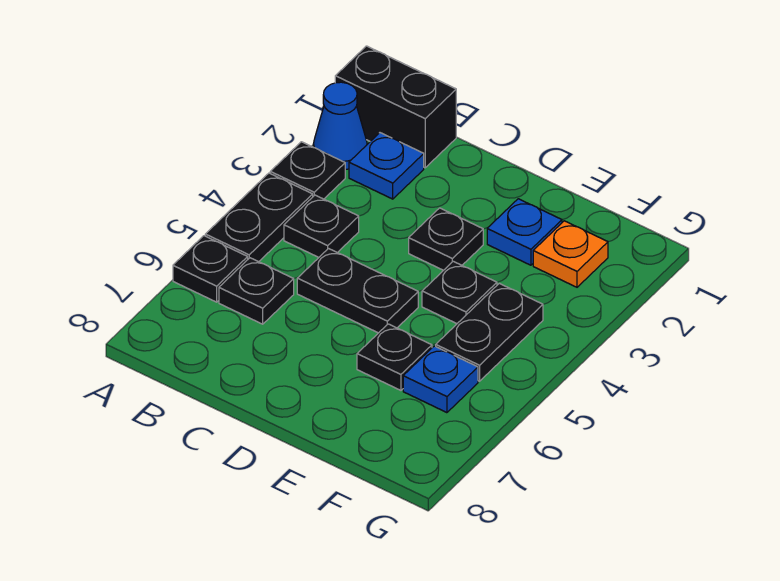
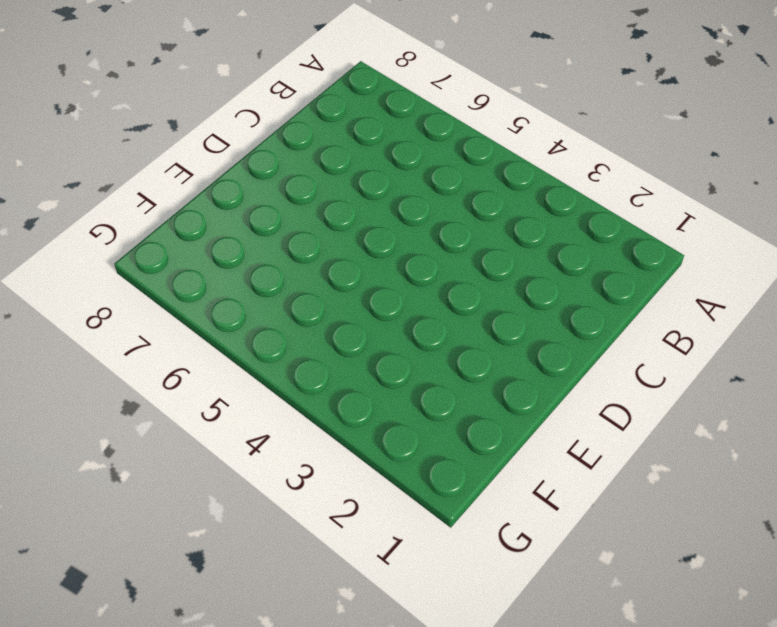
none -> black 1x2 brick [335,46,456,168]
none -> blue 1x1 cone [313,82,367,169]
none -> black 1x1 plate [270,142,345,199]

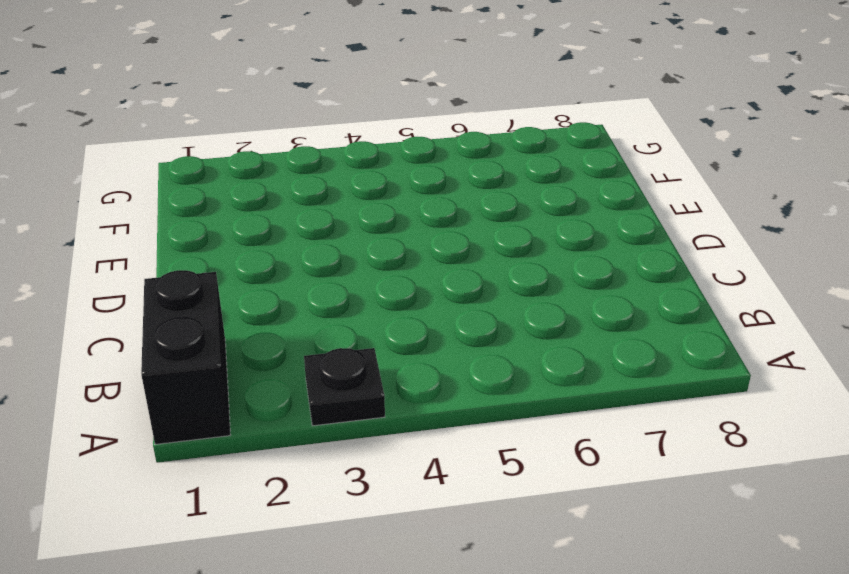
none -> blue 1x1 cone [313,82,367,169]
none -> black 1x2 plate [205,173,313,262]
none -> black 1x1 plate [173,236,248,302]

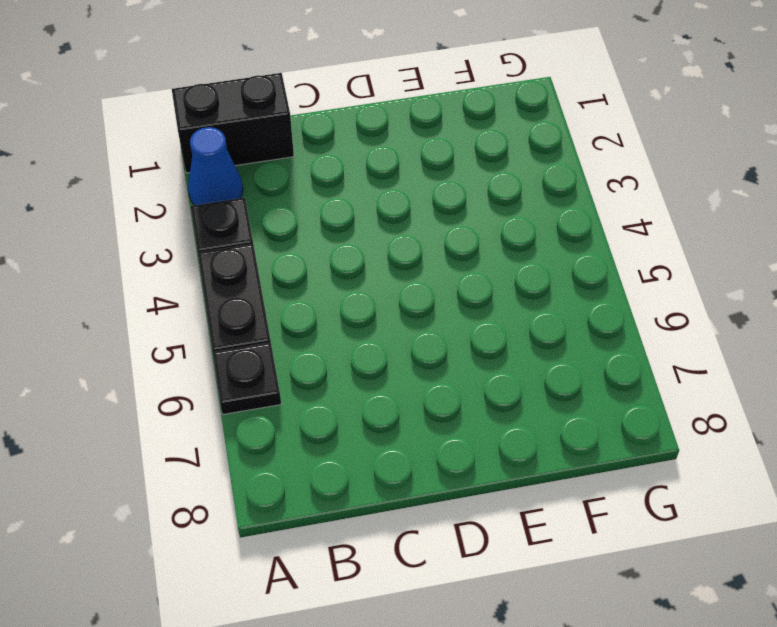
none -> blue 1x1 plate [349,133,424,199]
none -> black 1x1 plate [284,195,359,257]
none -> black 1x1 plate [219,258,294,324]

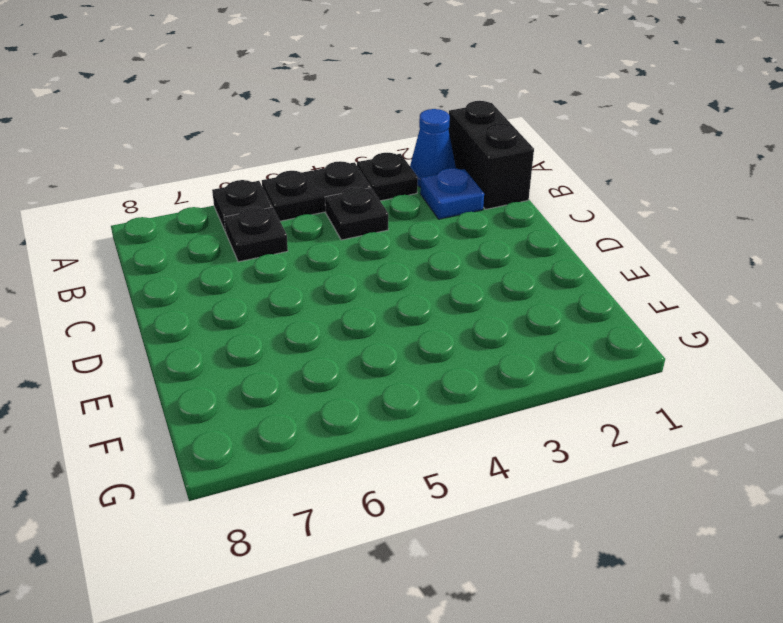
none -> black 1x2 plate [297,249,418,333]
none -> black 1x1 plate [409,208,483,270]
none -> blue 1x1 plate [487,199,562,265]

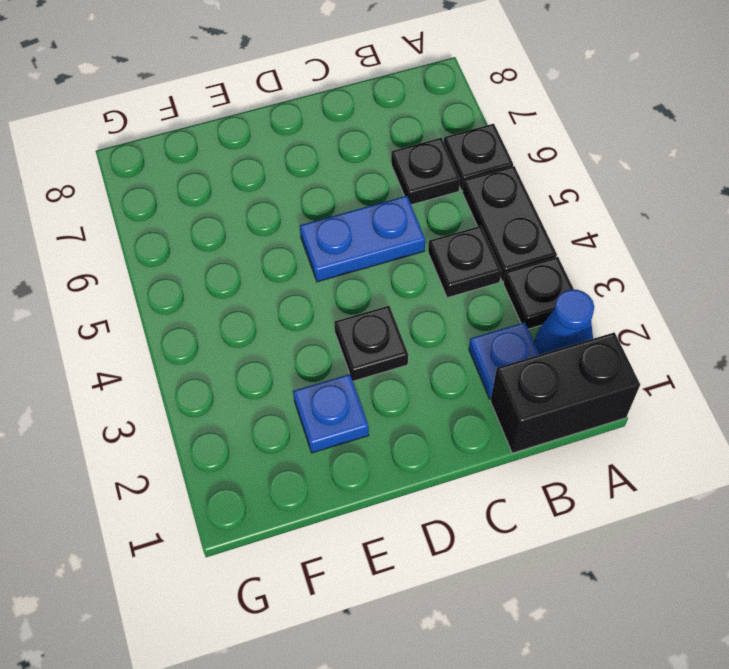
blue 1x2 plate [300,196,425,282] -> black 1x2 plate [297,249,418,333]
none -> black 1x1 plate [422,261,497,324]
none -> black 1x1 plate [357,324,432,390]
none -> orange 1x1 plate [533,221,608,287]

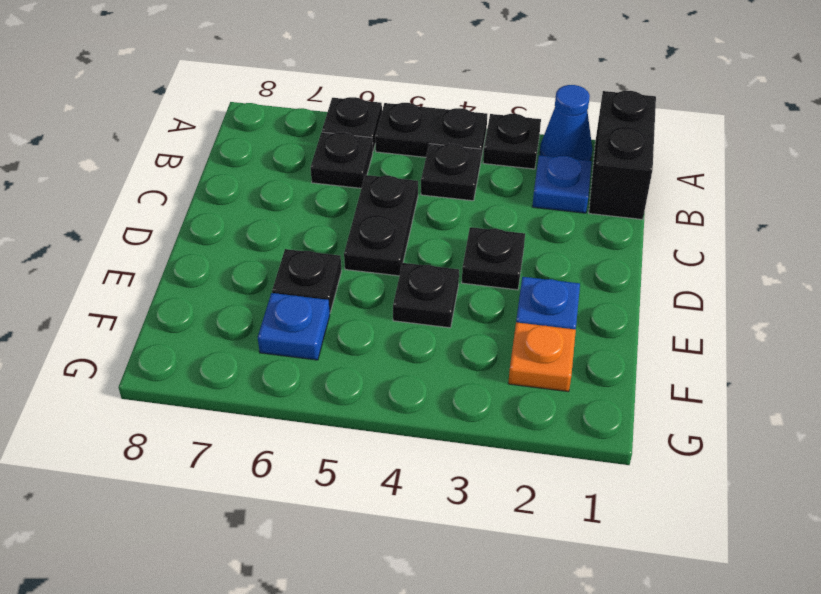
none -> black 1x2 plate [436,283,543,381]

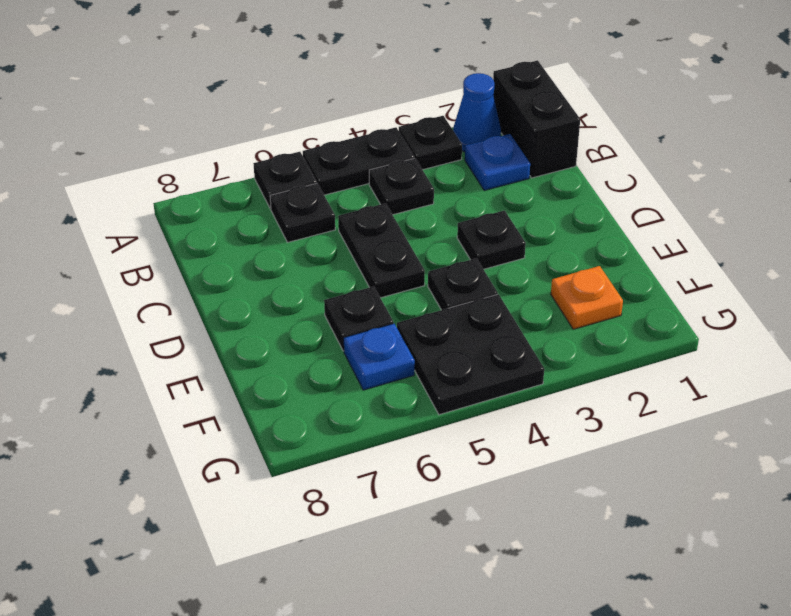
black 2x2 plate [397,294,544,415] -> black 1x2 plate [436,283,543,381]
none -> blue 1x1 plate [487,199,562,265]

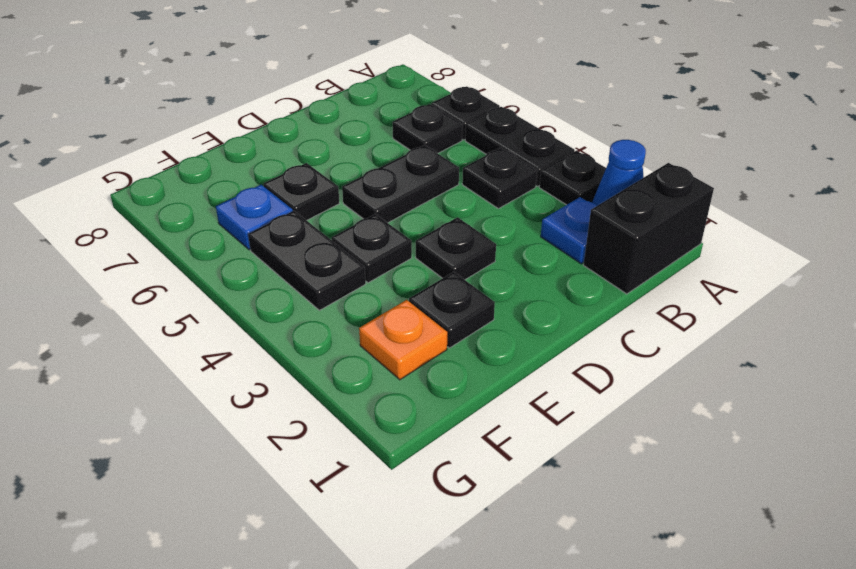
black 1x1 plate [409,272,495,348] -> blue 1x1 plate [487,199,562,265]

